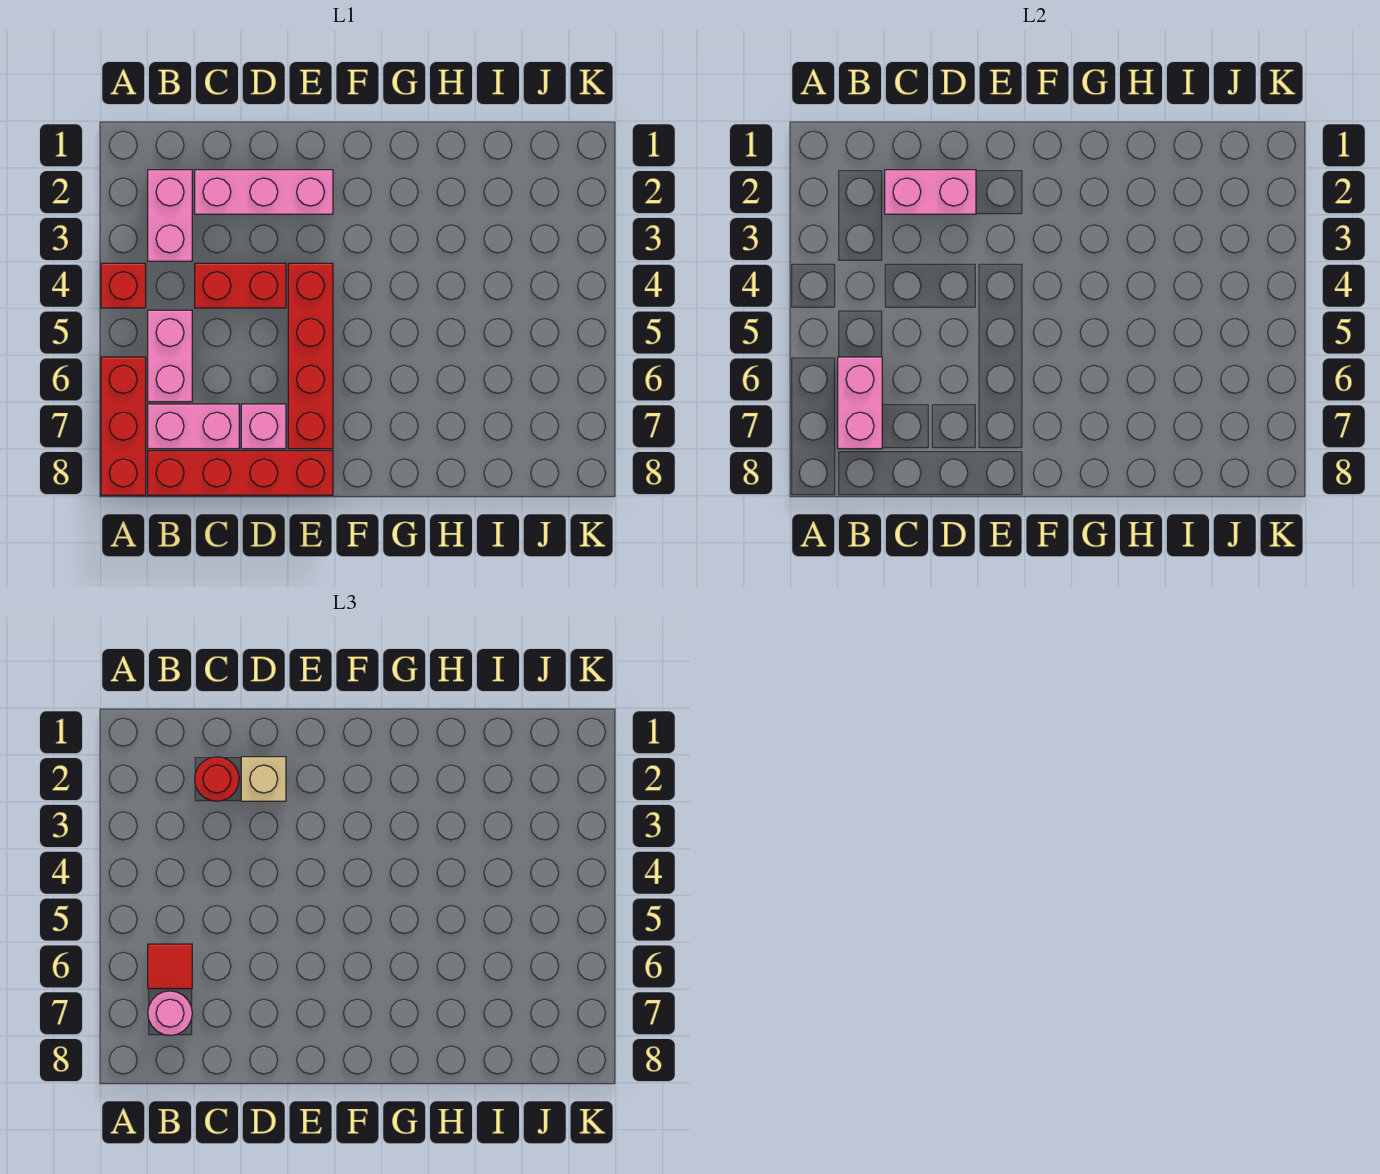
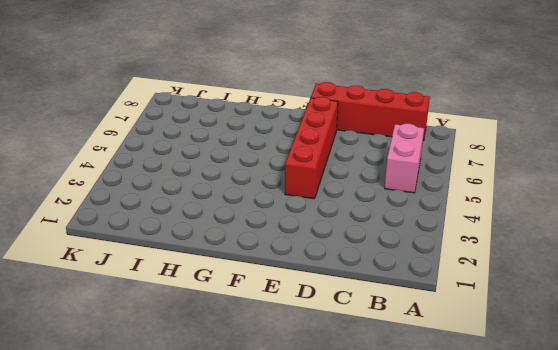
none -> red 1x1 brick [101,263,146,308]
none -> red 1x3 brick [101,357,146,495]
none -> pink 1x2 brick [148,170,192,261]

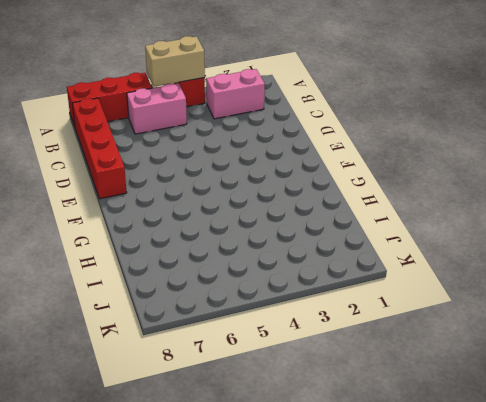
tan 1x2 brick [145,36,205,87] -> none
none -> pink 1x2 brick [148,404,239,449]
none -> pink 1x3 brick [195,170,333,214]
none -> red 1x2 brick [195,263,286,308]

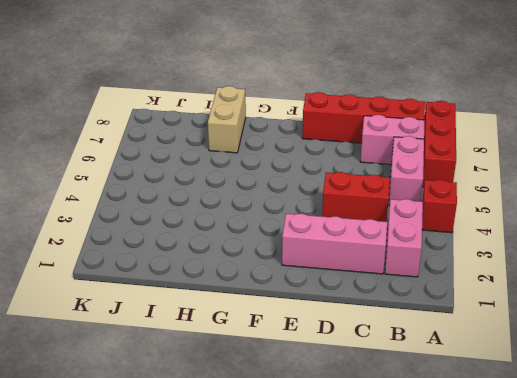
tan 1x2 brick [208,86,246,153] -> none
none -> pink 1x1 brick [241,404,286,449]
none -> red 1x4 brick [288,263,333,449]
none -> pink 1x2 brick [838,357,882,449]

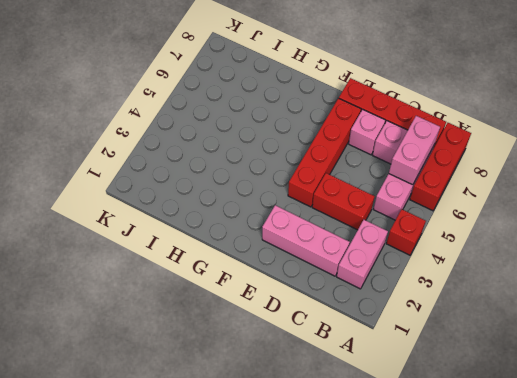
none -> pink 1x2 brick [885,170,976,214]
none -> red 1x1 tile [148,944,192,989]
none -> pink 1x1 round brick [148,991,192,1035]

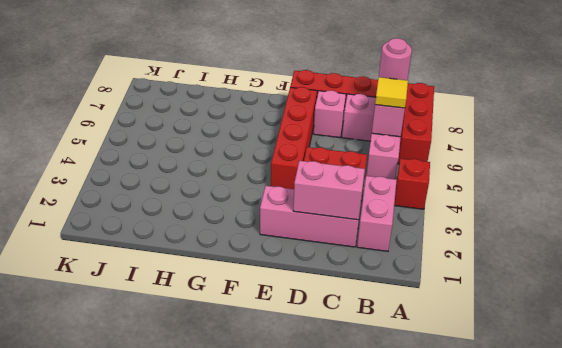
yellow 1x1 tile [375,77,408,108] -> red 1x1 tile [148,944,192,989]
none -> red 1x1 round brick [195,757,239,801]
none -> tan 1x1 brick [241,757,286,801]

